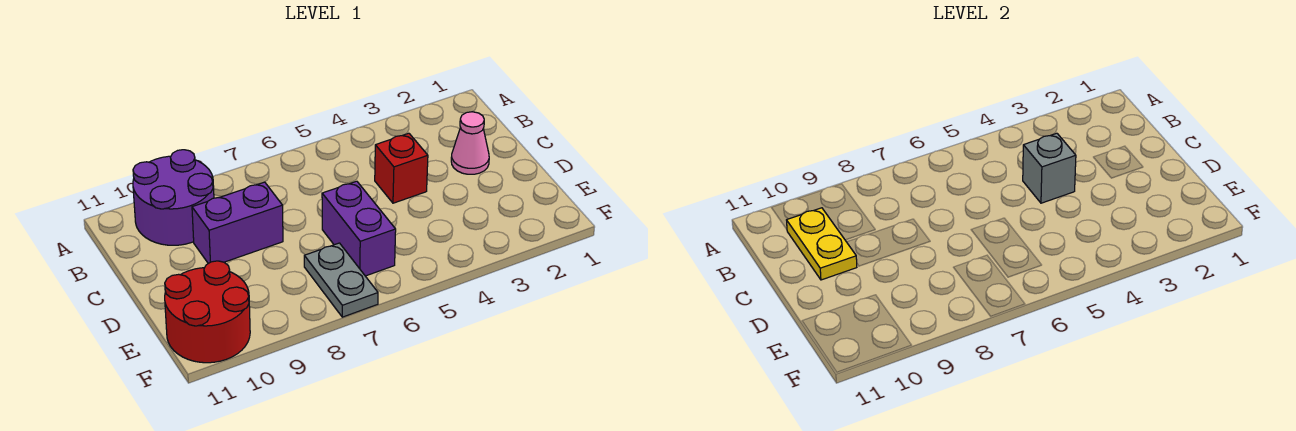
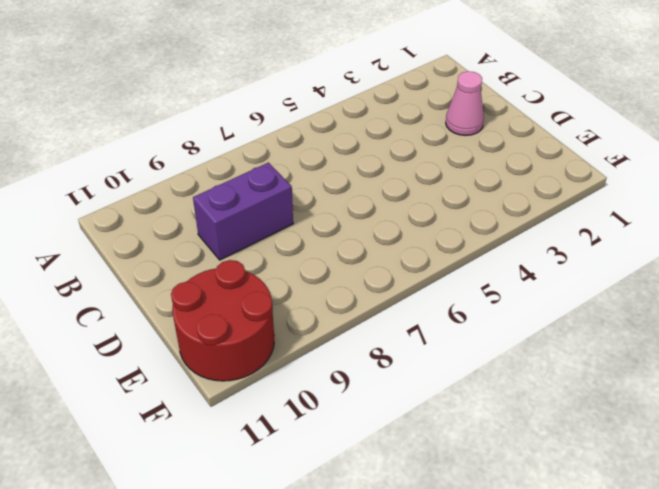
none -> purple 2x2 round brick [133,150,214,245]
none -> red 1x1 brick [375,133,428,203]

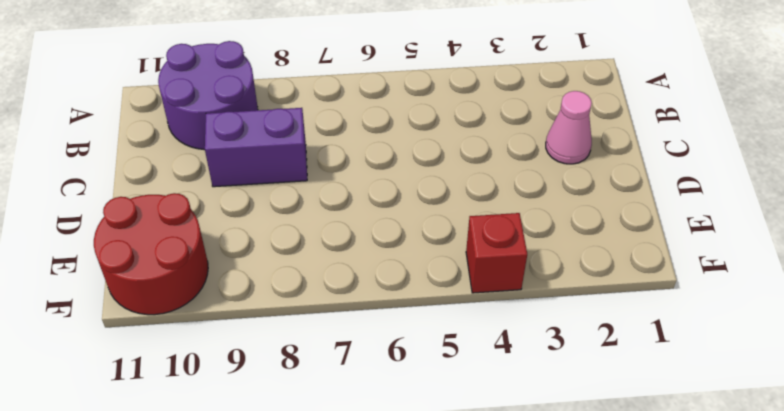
red 1x1 brick [466,213,527,293] -> red 1x1 brick moved to [375,133,428,203]
none -> purple 1x2 brick [322,181,396,276]
none -> grey 1x2 plate [304,243,378,317]

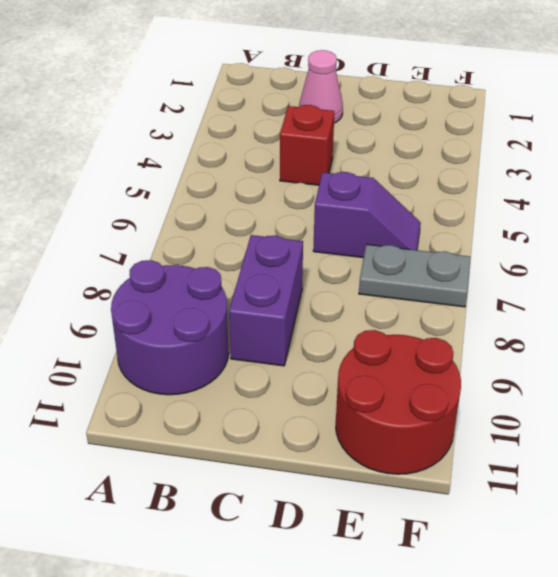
purple 1x2 slope [313,172,421,258] -> purple 1x2 brick [322,181,396,276]
none -> yellow 1x2 plate [787,208,857,280]
none -> grey 1x1 brick [1023,133,1076,203]

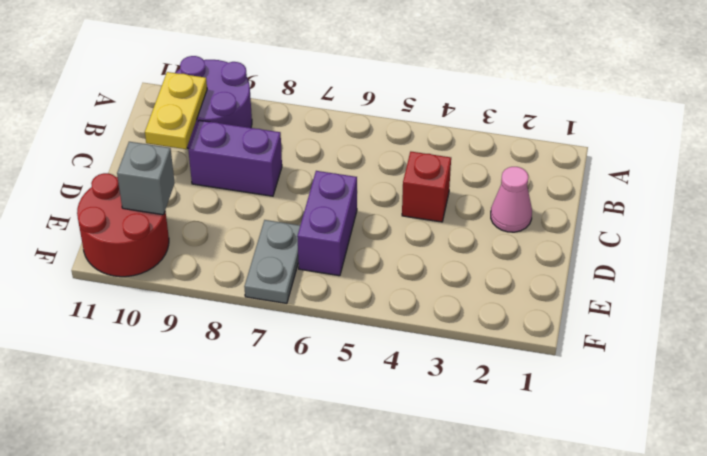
grey 1x1 brick [117,142,175,215] -> grey 1x1 brick moved to [1023,133,1076,203]

